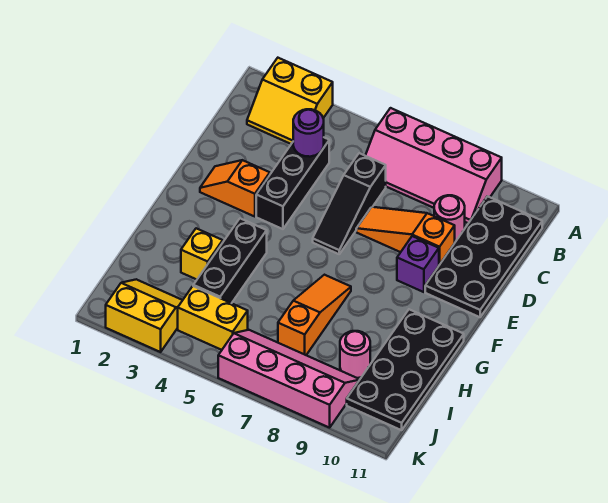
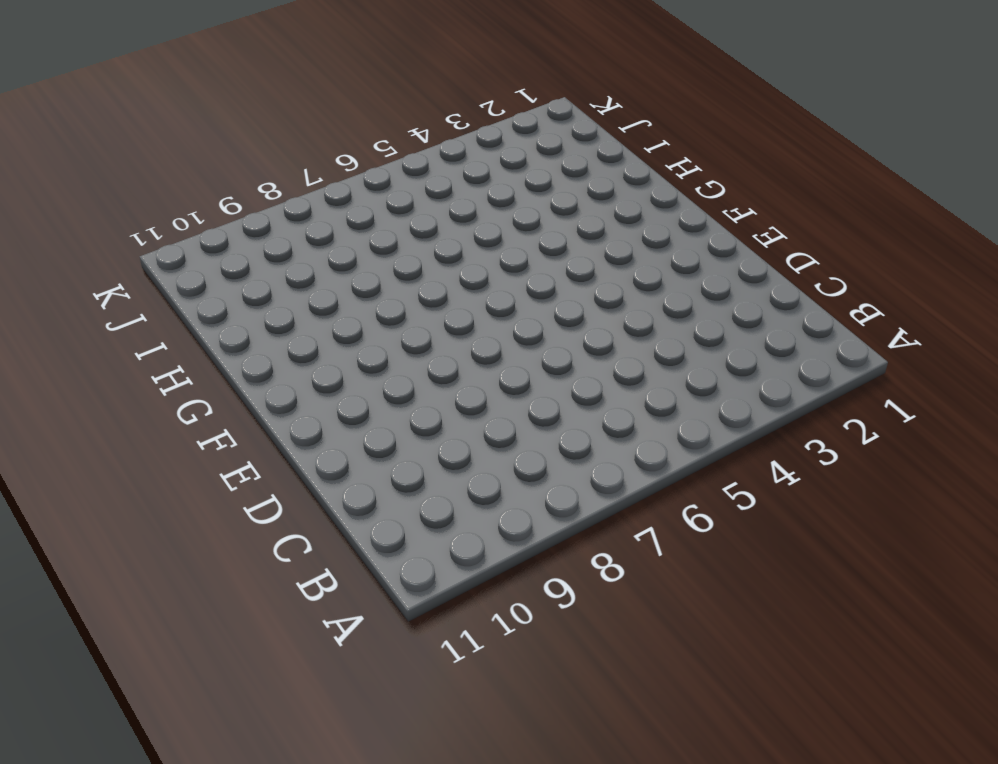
none -> yellow 2x2 slope [247,58,333,144]
none -> pink 2x4 slope [365,108,502,223]
none -> black 2x4 plate [425,196,542,317]

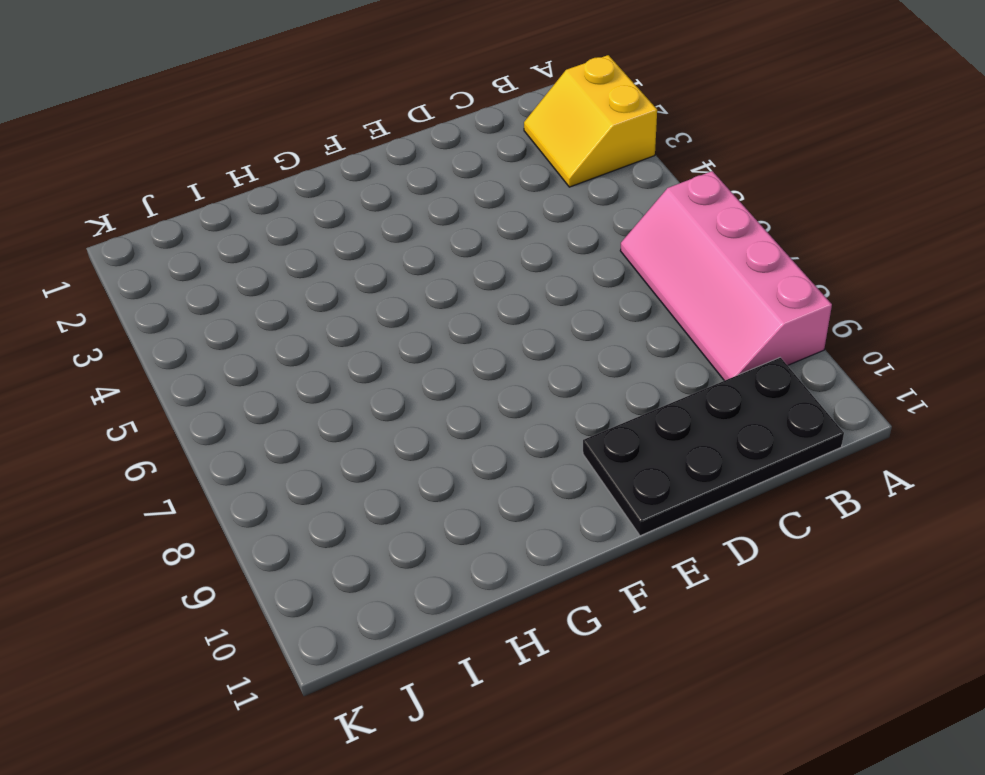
none -> black 1x3 brick [256,138,329,229]
none -> black 1x3 slope [313,153,386,254]
none -> pink 1x1 round brick [434,195,465,242]

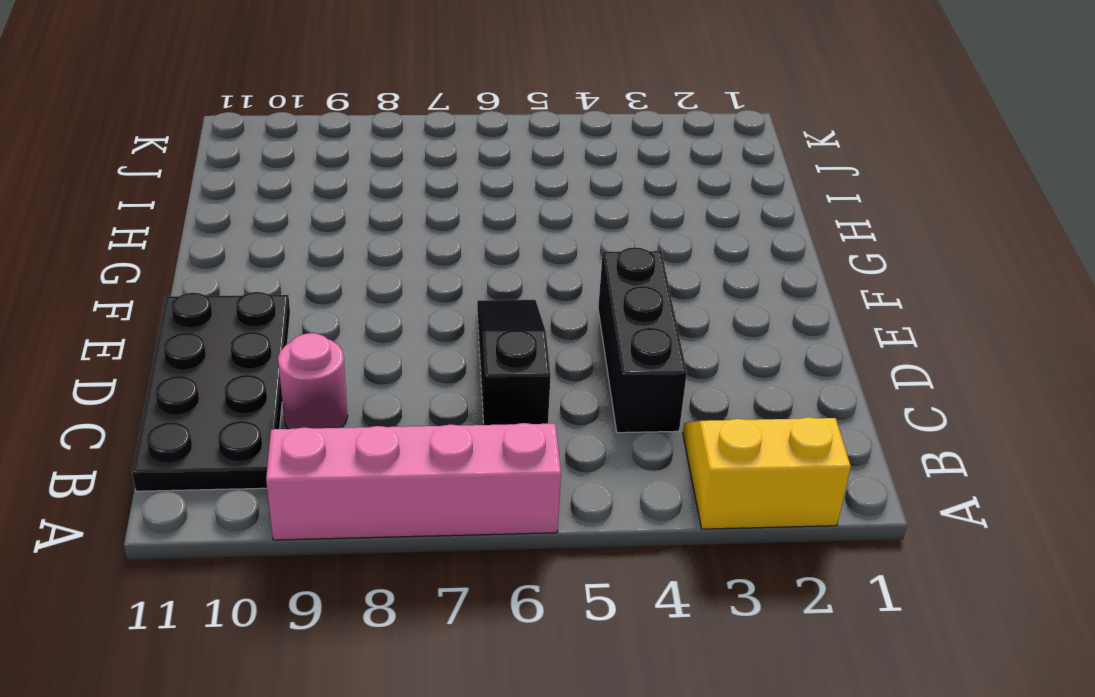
none -> orange 1x3 slope [356,207,455,265]
none -> orange 1x2 slope [200,160,270,217]
none -> purple 1x1 brick [397,236,439,292]

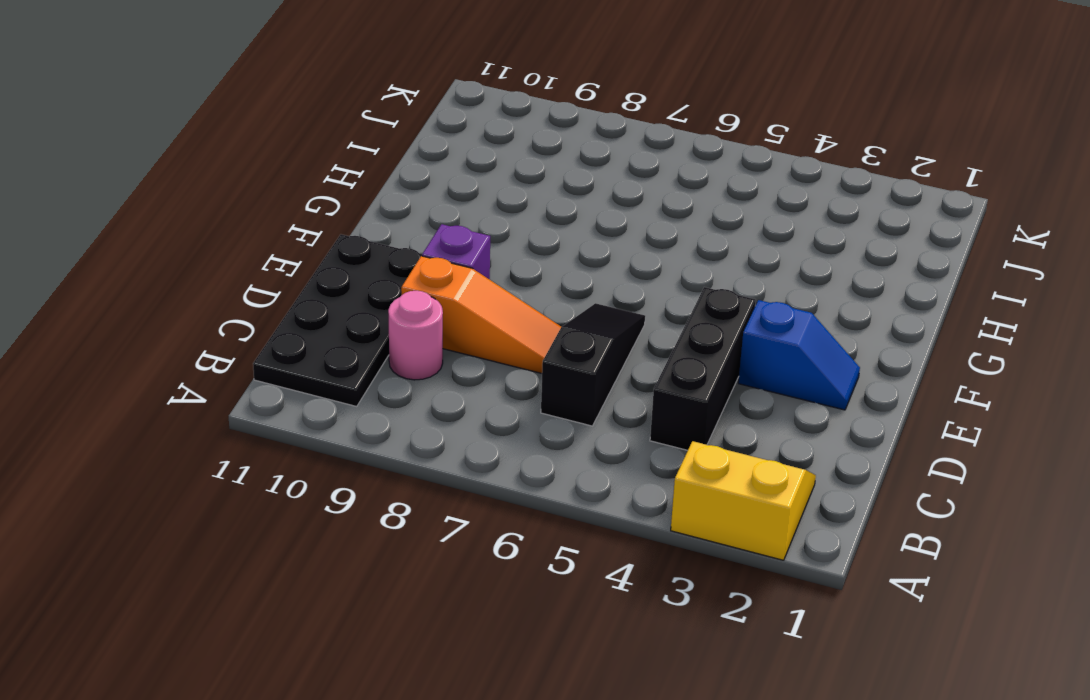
blue 1x2 slope [738,300,860,410] -> orange 1x2 slope [200,160,270,217]
none -> pink 2x4 slope [365,108,502,223]
none -> black 1x3 brick [193,218,267,303]
none -> orange 1x3 slope [278,275,351,355]

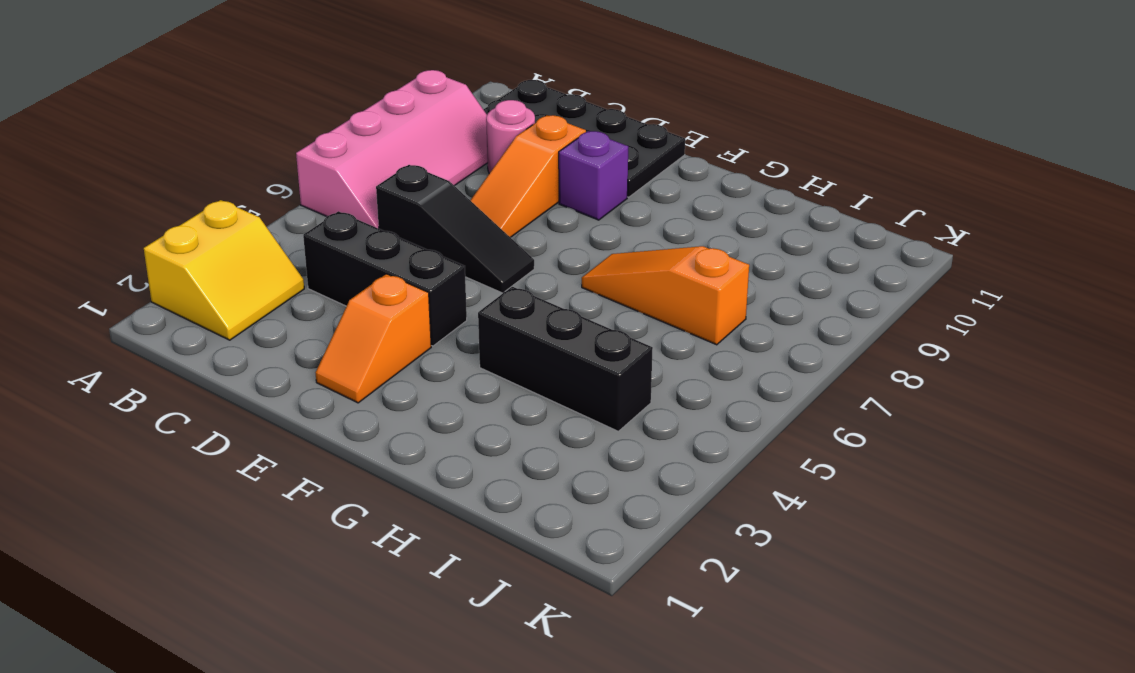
none -> black 2x4 plate [347,309,464,430]
none -> yellow 1x1 brick [181,228,223,280]
none -> pink 1x1 round brick [340,331,370,378]

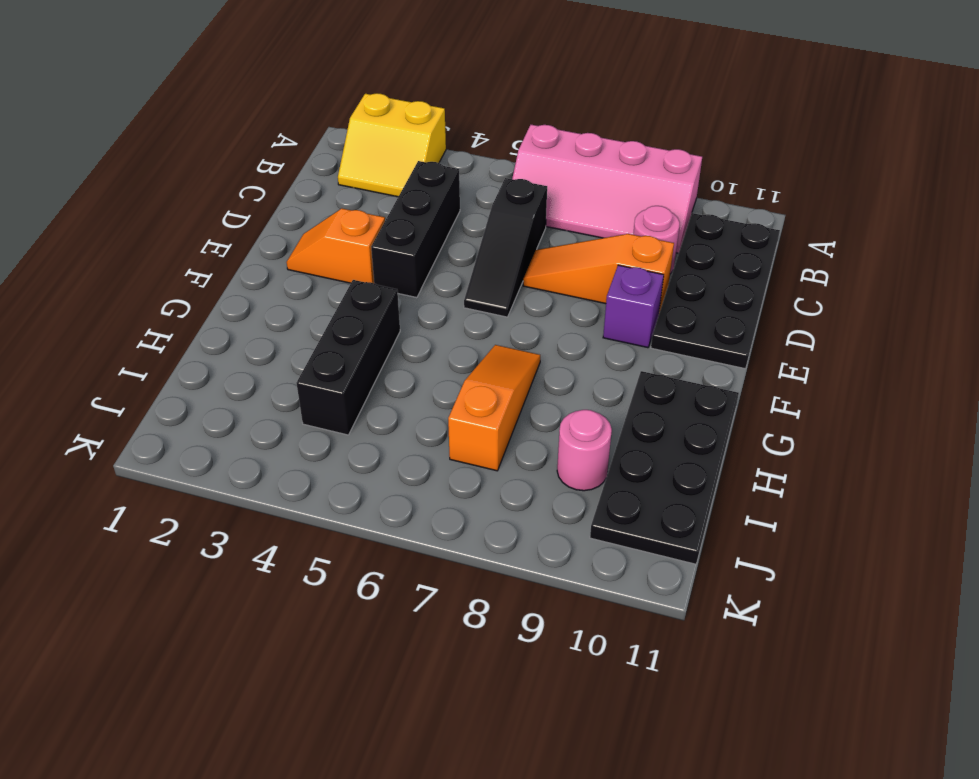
none -> yellow 1x1 brick [181,228,223,280]
none -> yellow 2x2 slope [106,279,183,352]
none -> yellow 1x2 brick [178,286,248,350]

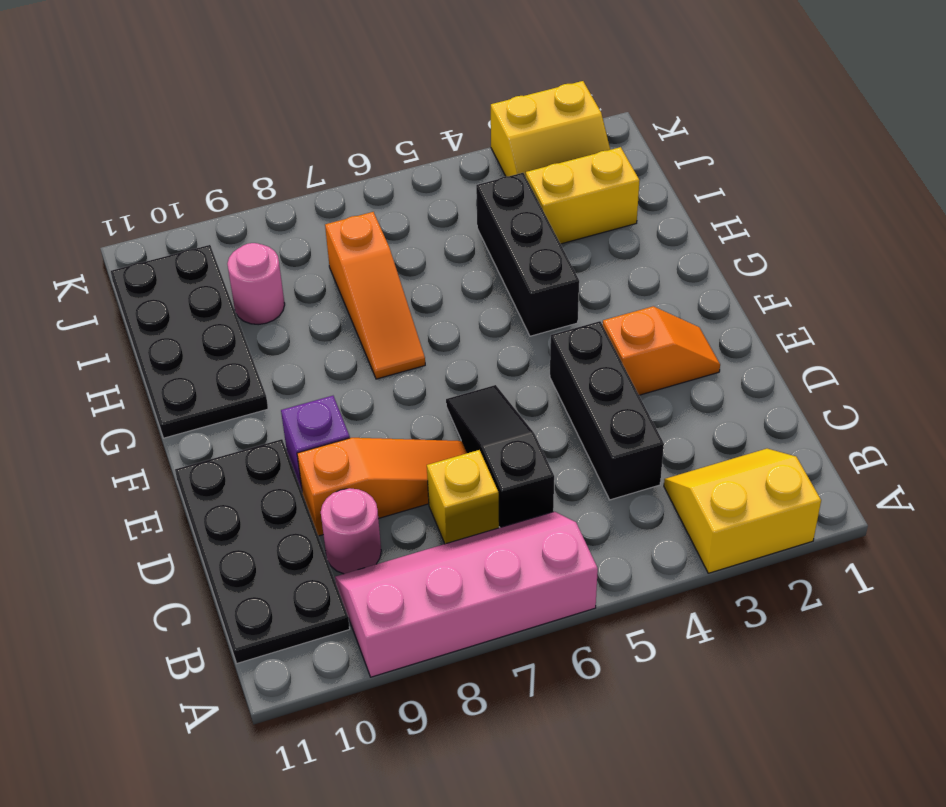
yellow 1x1 brick [427,450,499,544] -> yellow 1x1 brick moved to [181,228,223,280]
yellow 1x2 brick [526,147,640,244] -> yellow 1x2 brick moved to [178,286,248,350]
none -> pink 2x4 slope [218,330,360,428]
none -> purple 1x1 round brick [293,109,324,157]

